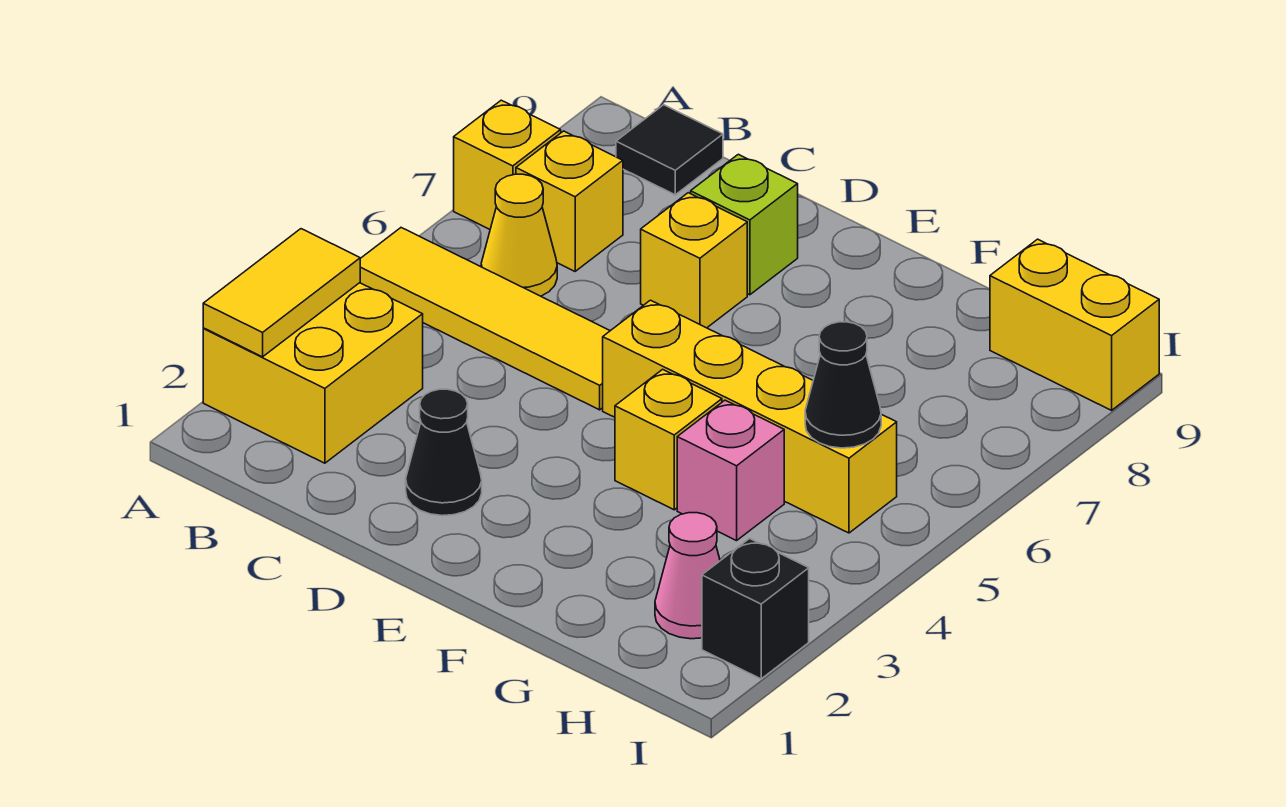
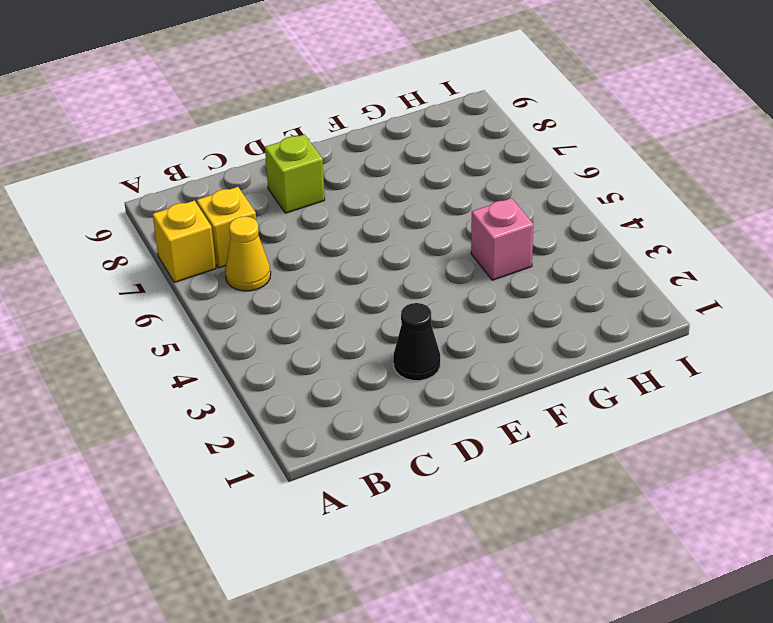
none -> yellow 2x2 brick [203,283,423,463]
none -> yellow 1x4 tile [360,228,610,410]
none -> black 1x1 tile [616,105,723,195]

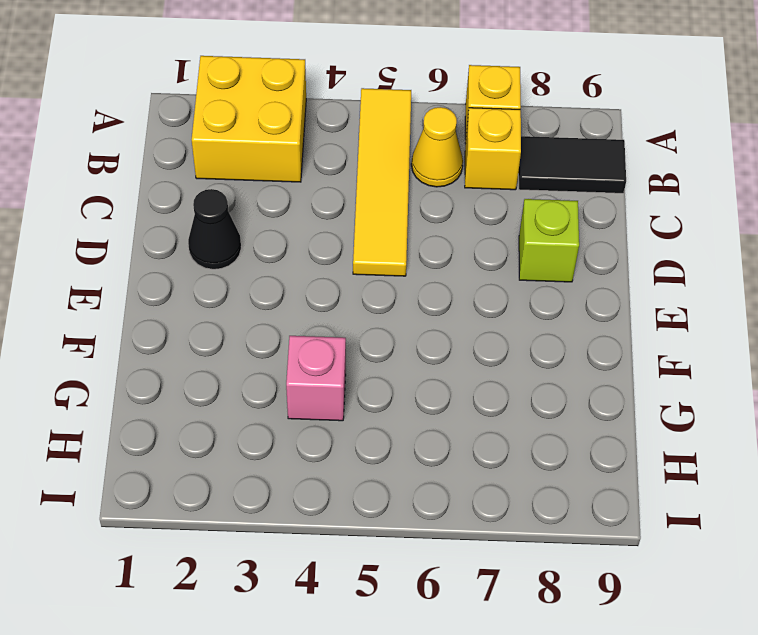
black 1x2 tile [518,136,626,193] -> black 1x1 tile [616,105,723,195]
none -> yellow 1x1 brick [641,193,747,328]
none -> yellow 1x4 brick [603,300,897,533]
none -> yellow 1x1 brick [615,369,722,510]

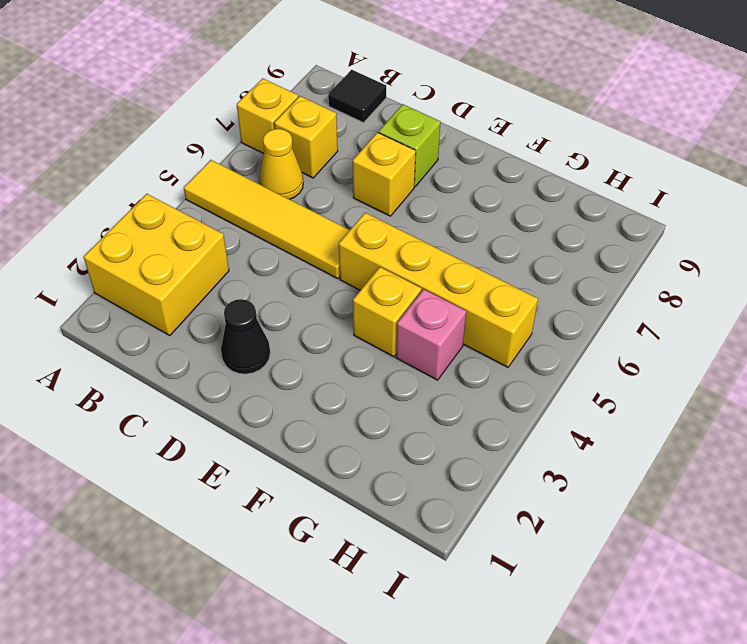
none -> pink 1x1 cone [655,513,720,639]
none -> yellow 1x2 brick [990,239,1159,410]
none -> black 1x1 brick [702,539,809,679]

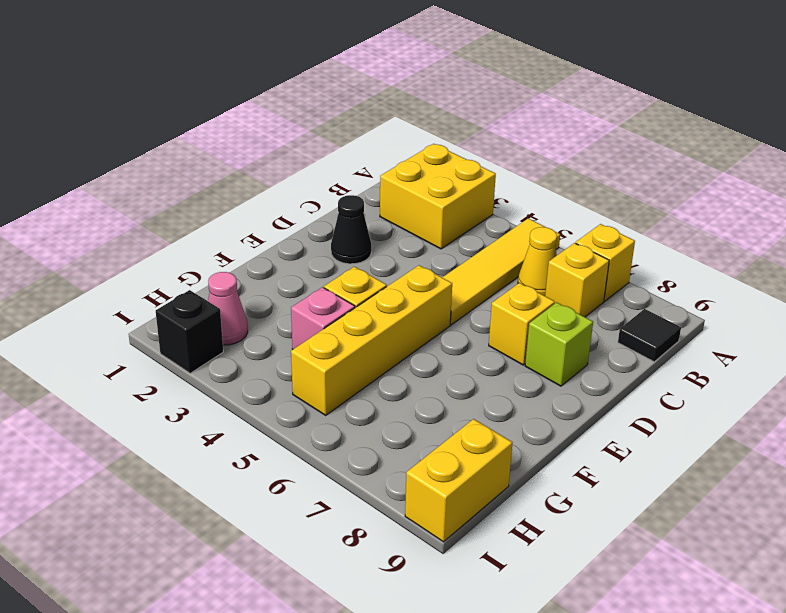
none -> yellow 1x2 tile [203,229,360,357]
none -> black 1x1 cone [805,322,881,448]

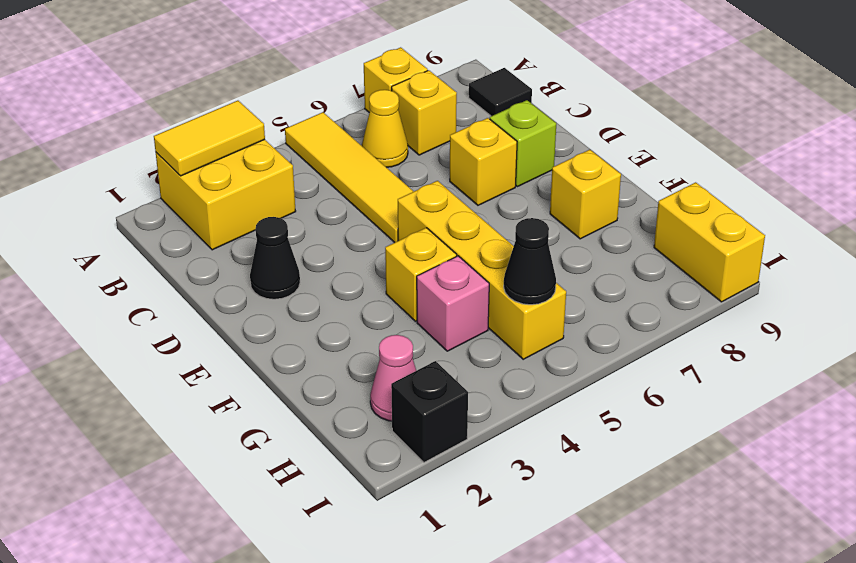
yellow 1x1 brick [550,150,621,239] -> none

